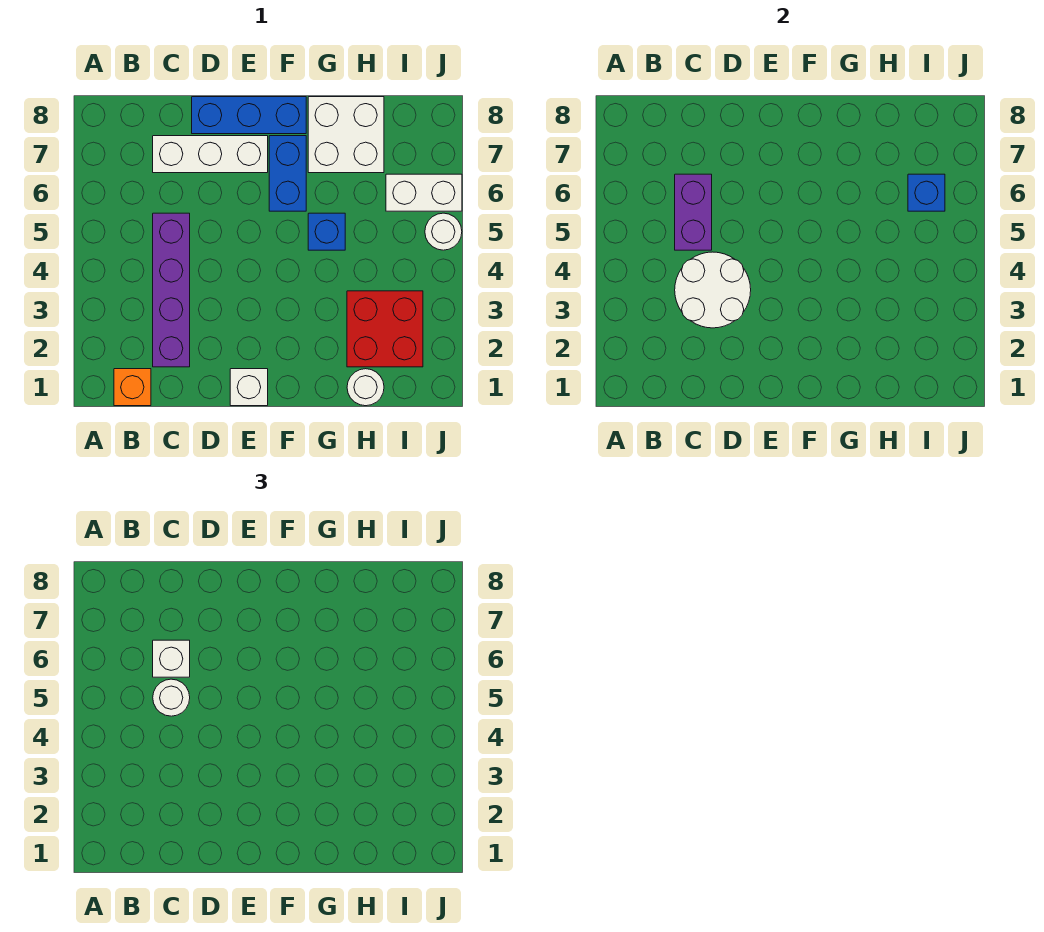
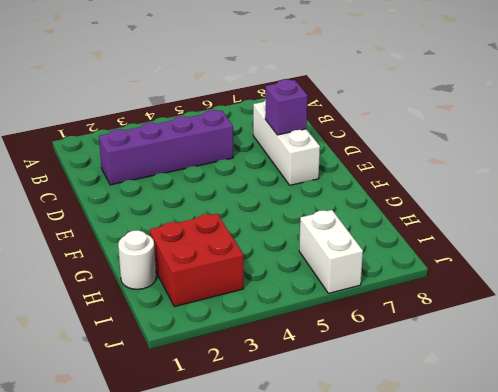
purple 1x1 brick [265,79,307,135] -> none
none -> orange 1x1 brick [114,369,151,406]
none -> blue 1x3 brick [192,97,306,134]
none -> white 1x1 brick [230,369,268,406]

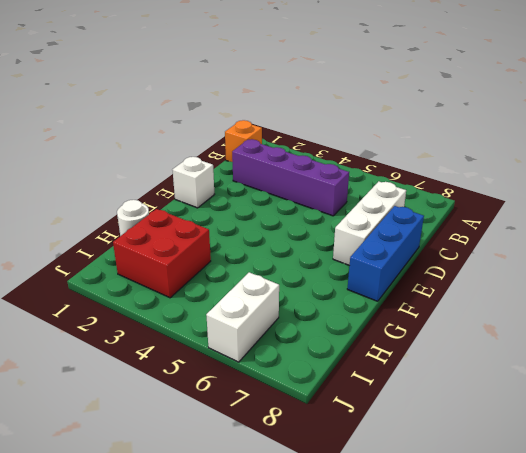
none -> blue 1x2 brick [269,136,306,211]
none -> blue 1x1 brick [308,213,345,250]
none -> white 2x2 brick [308,97,384,173]

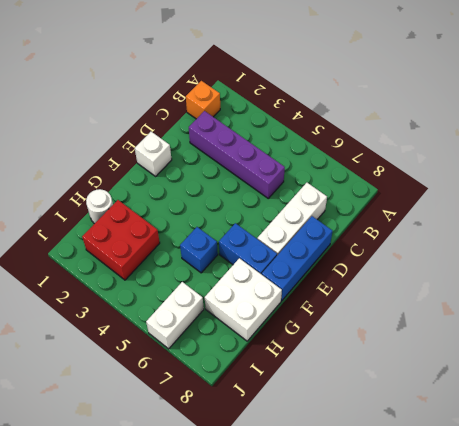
none -> white 1x1 round brick [425,213,462,250]
none -> white 2x2 round brick [675,252,751,328]
none -> purple 1x2 brick [675,174,712,250]

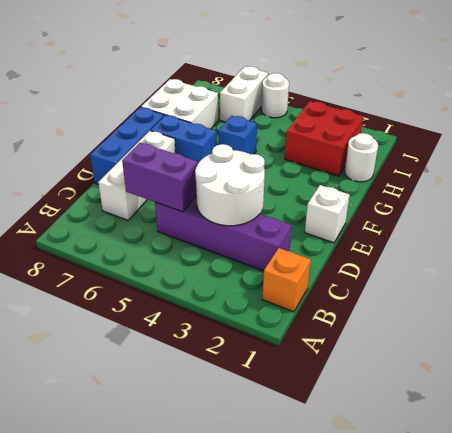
none -> blue 1x1 brick [908,174,945,211]
none -> white 1x1 round brick [153,679,190,716]
none -> white 1x1 brick [153,640,190,677]

